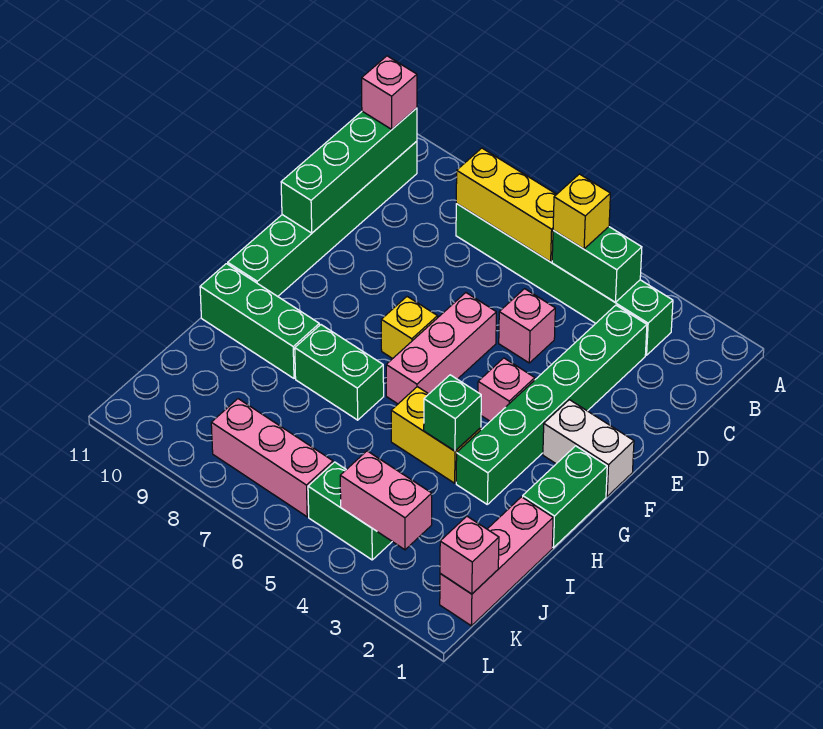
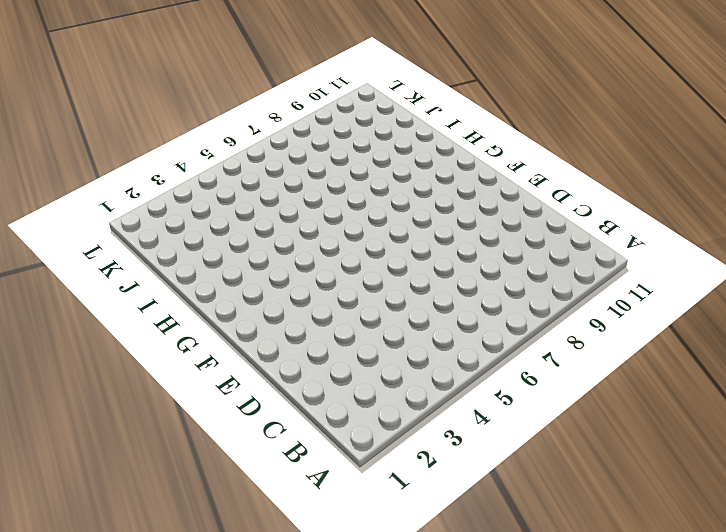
none -> green 1x6 brick [456,204,673,355]
none -> green 1x6 brick [228,141,417,296]
none -> green 1x6 brick [456,305,647,504]

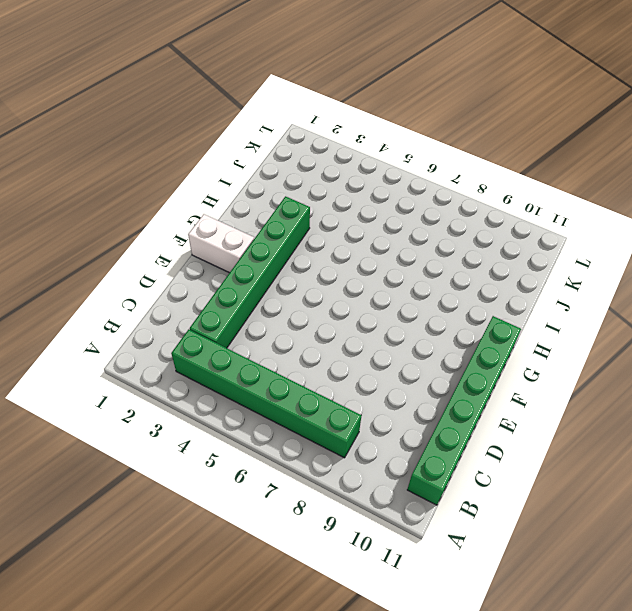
none -> pink 1x1 brick [499,289,555,363]
none -> pink 1x3 brick [386,293,496,404]
none -> pink 1x1 brick [478,358,535,421]

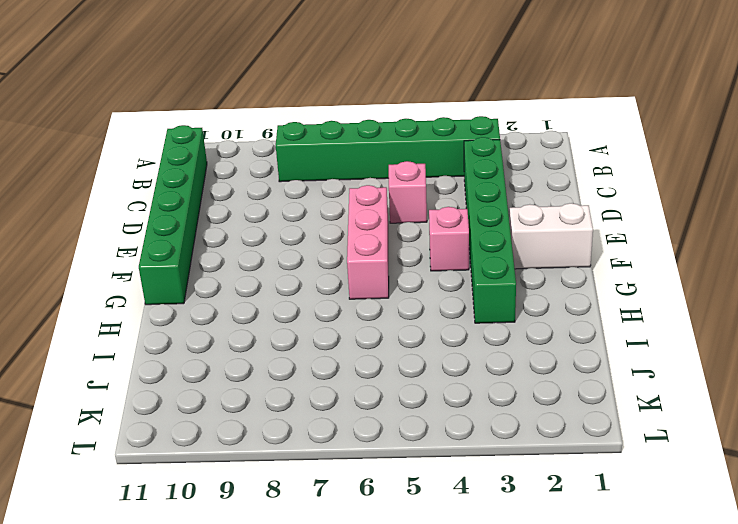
none -> yellow 1x1 brick [381,297,438,359]
none -> green 1x2 brick [523,446,607,548]
none -> yellow 1x2 brick [391,387,481,483]

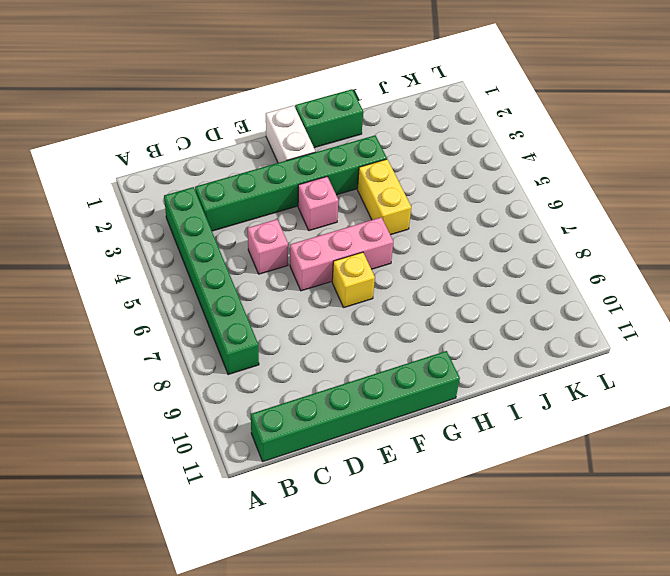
none -> green 1x2 brick [295,325,384,420]
none -> green 1x3 brick [200,264,319,378]
none -> pink 1x3 brick [440,497,553,626]

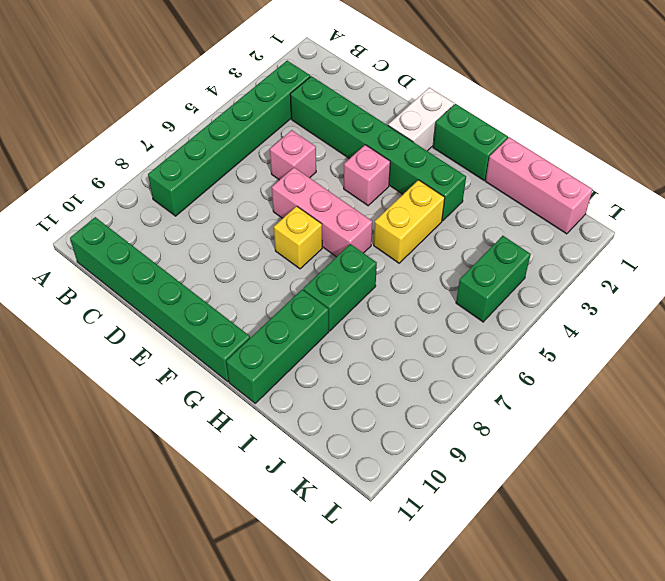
none -> pink 1x3 brick [211,399,333,517]
none -> green 1x2 brick [552,227,642,302]
none -> yellow 1x3 brick [456,148,557,262]

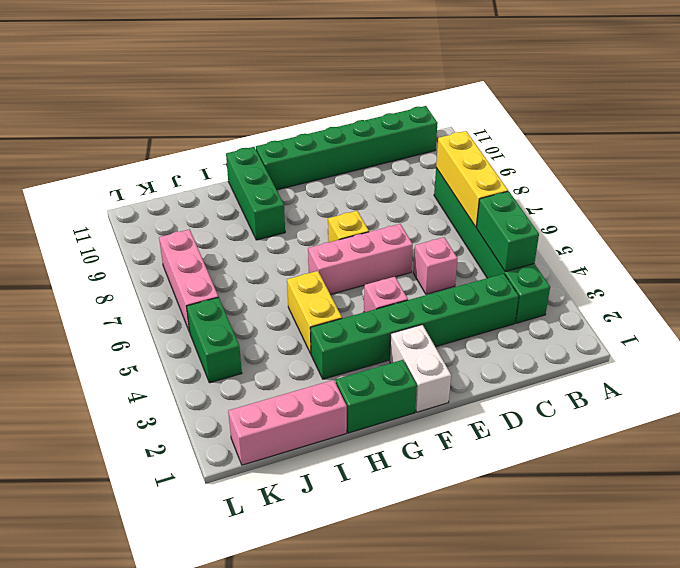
none -> green 1x2 brick [295,325,384,420]
none -> green 1x4 brick [281,108,417,233]
none -> green 1x1 brick [424,375,481,451]

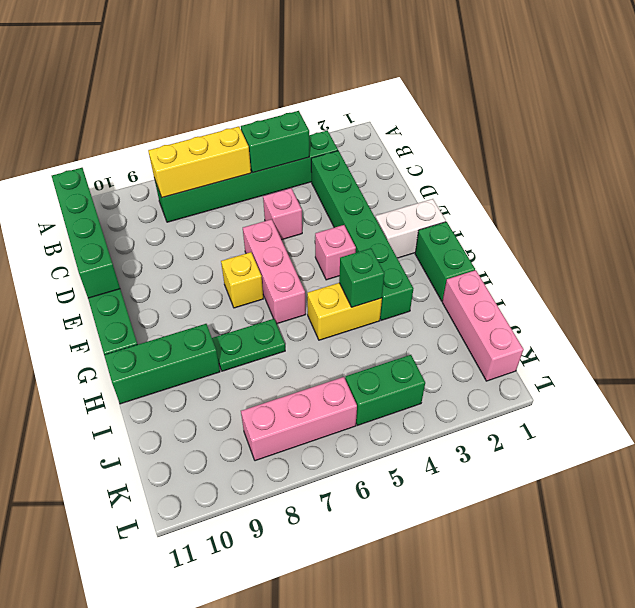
green 1x2 plate [212,319,285,371] -> green 1x2 brick [295,325,384,420]
none -> pink 1x1 brick [440,516,499,594]
none -> pink 1x2 brick [340,451,432,550]
none -> yellow 1x1 brick [553,174,610,249]

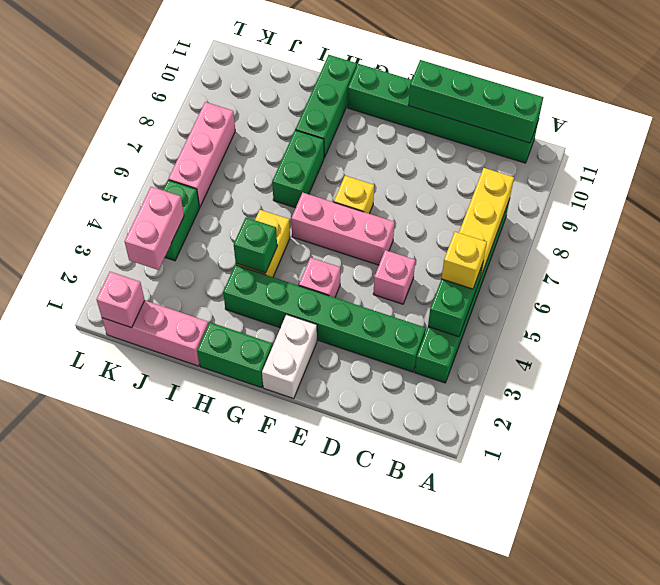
none -> pink 1x1 brick [362,56,417,129]

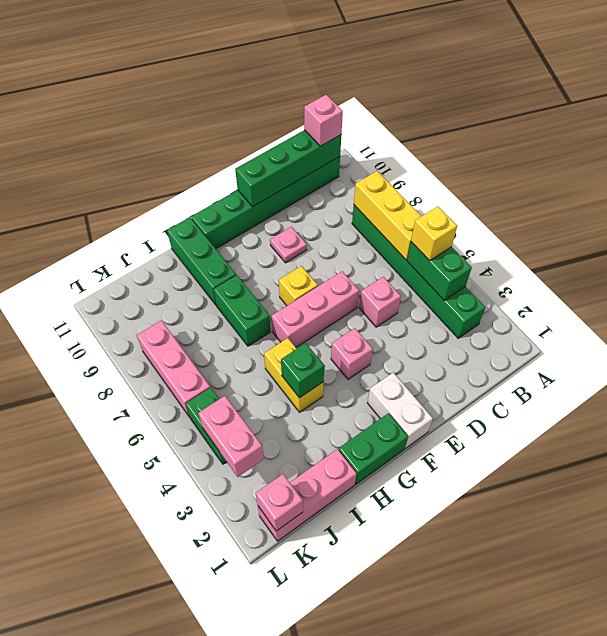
pink 1x1 plate [270,227,307,263] -> none
none -> green 1x6 brick [456,305,647,504]

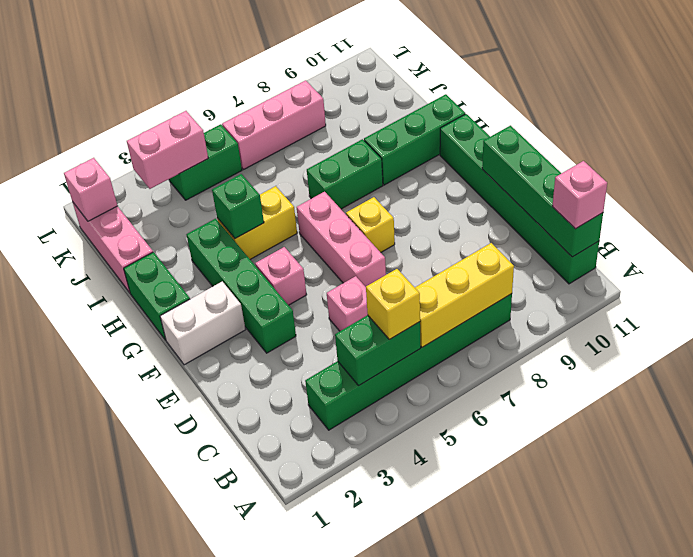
green 1x4 brick [187,219,296,353] -> green 1x6 brick [456,305,647,504]

